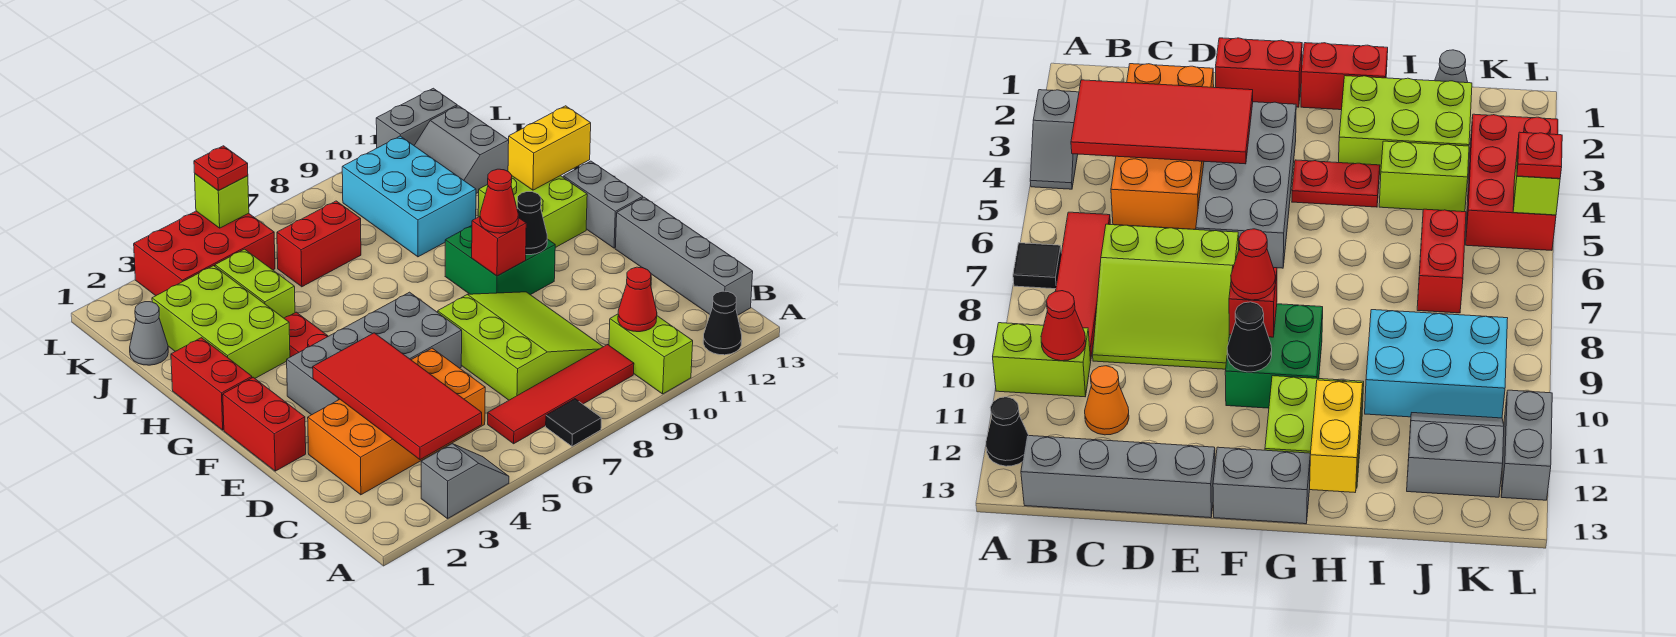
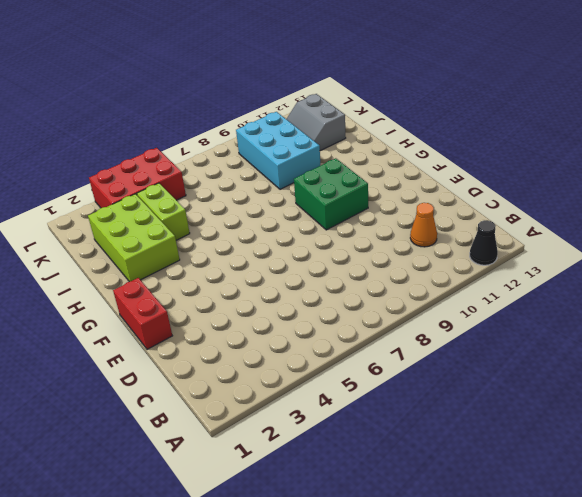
none -> grey 1x2 slope [421,444,509,519]
none -> black 1x1 tile [546,399,601,446]
none -> lime 1x2 brick [609,314,693,394]
none -> red 1x4 tile [488,345,634,444]

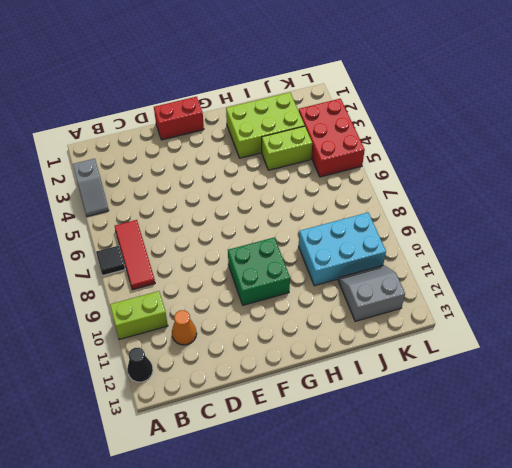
red 1x3 tile [115,220,155,290] -> red 1x4 tile [488,345,634,444]
none -> grey 1x4 brick [615,197,753,315]
none -> orange 2x4 brick [308,348,485,495]
none -> lime 3x3 slope [438,292,603,400]
none -> grey 2x4 brick [287,292,462,415]

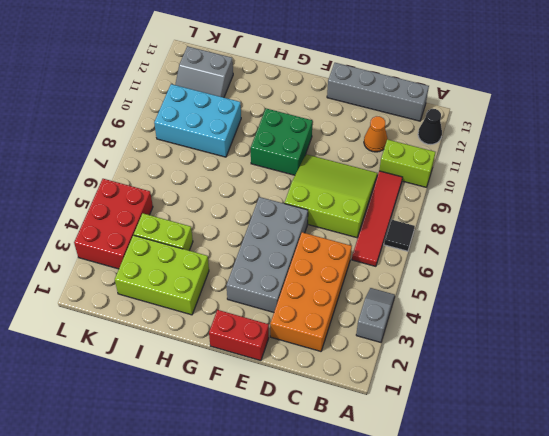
none -> grey 1x2 brick [563,161,643,248]
none -> red 1x2 brick [171,338,252,430]
none -> red 1x2 plate [284,312,328,357]
none -> lime 2x2 brick [478,176,587,248]

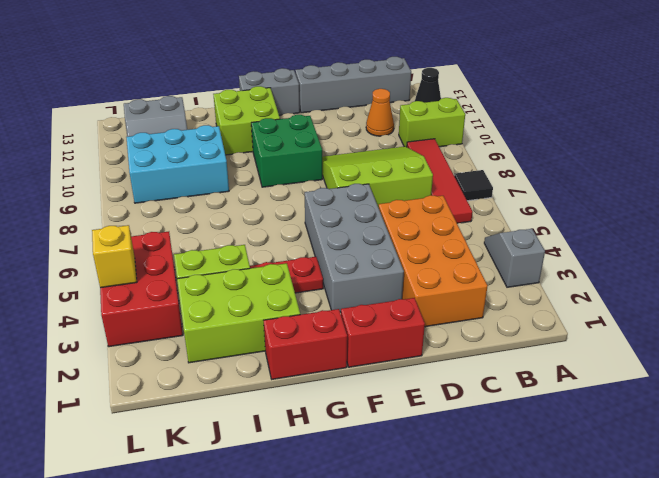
yellow 1x1 brick [92,225,137,288] -> none
none -> grey 1x1 cone [130,302,168,365]
none -> red 1x2 brick [277,201,361,287]
none -> grey 1x2 brick [376,88,457,148]
none -> red 2x4 tile [313,333,482,460]

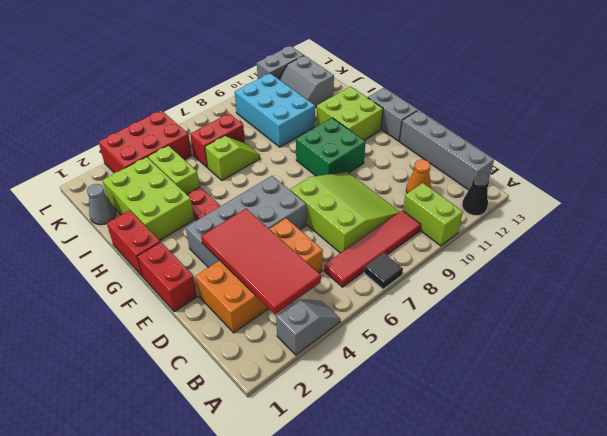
lime 1x2 slope [205,136,260,180] -> none
none -> red 1x1 cone [618,267,657,332]
none -> red 1x1 brick [472,217,526,276]
none -> black 1x1 cone [517,192,547,255]
none -> yellow 1x2 brick [508,106,591,190]

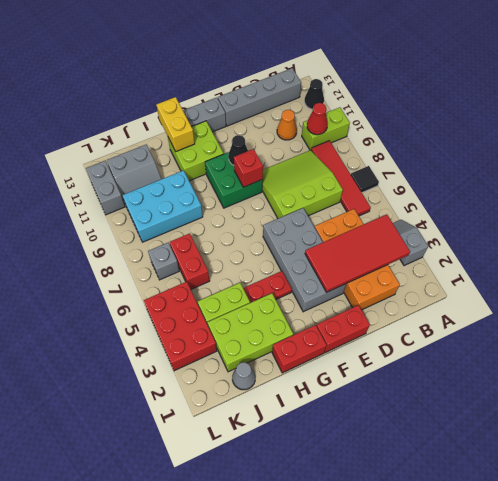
grey 1x1 brick [148,243,179,280] -> none
none -> lime 1x1 brick [195,174,249,228]
none -> red 1x1 cone [480,169,518,233]
none -> red 1x1 plate [194,146,248,191]

